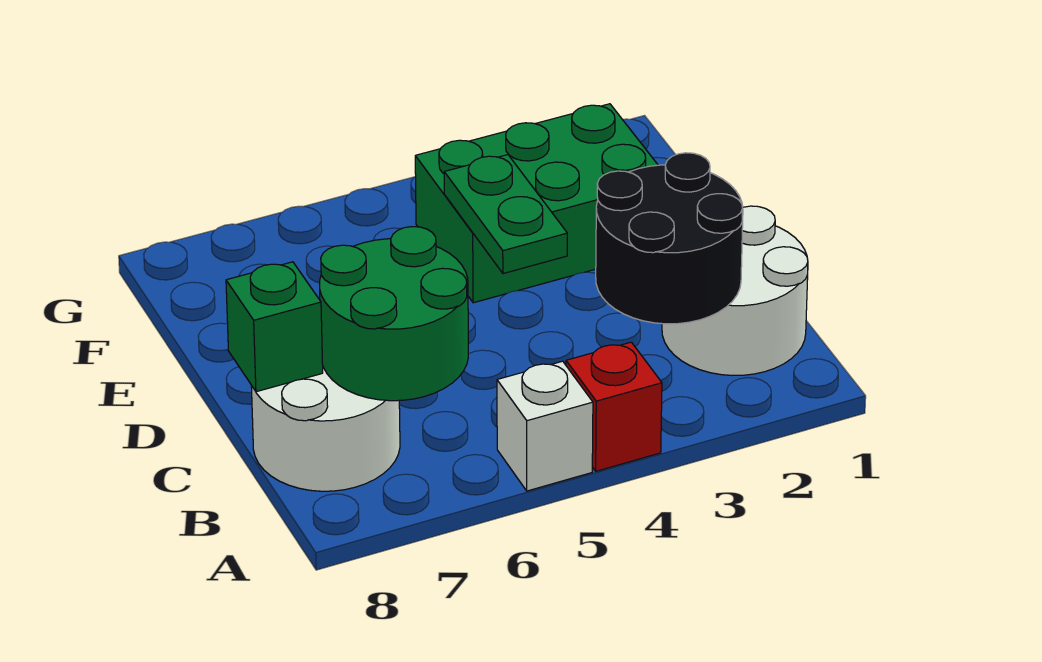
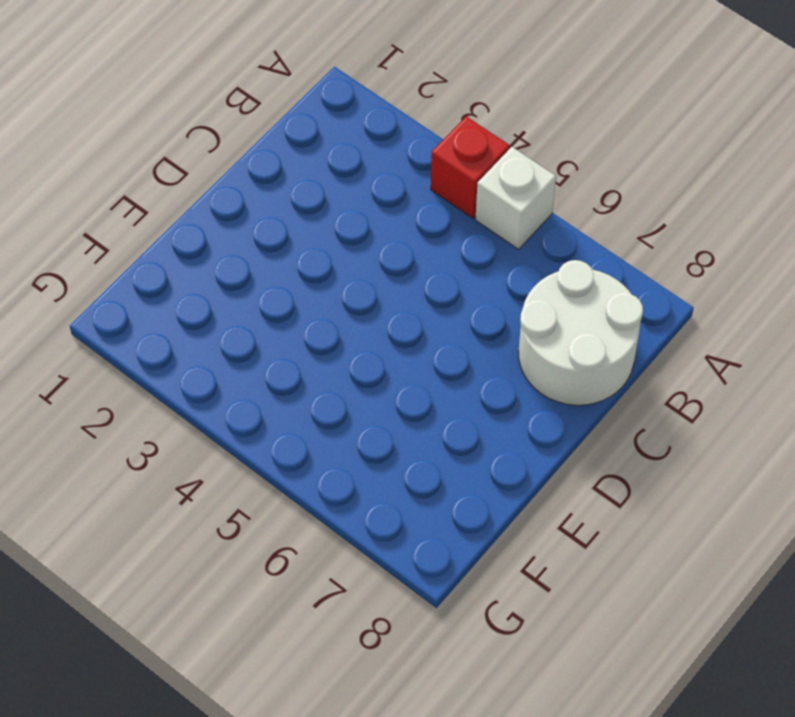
none -> white 2x2 round brick [662,206,808,375]
none -> green 2x3 brick [415,104,658,303]

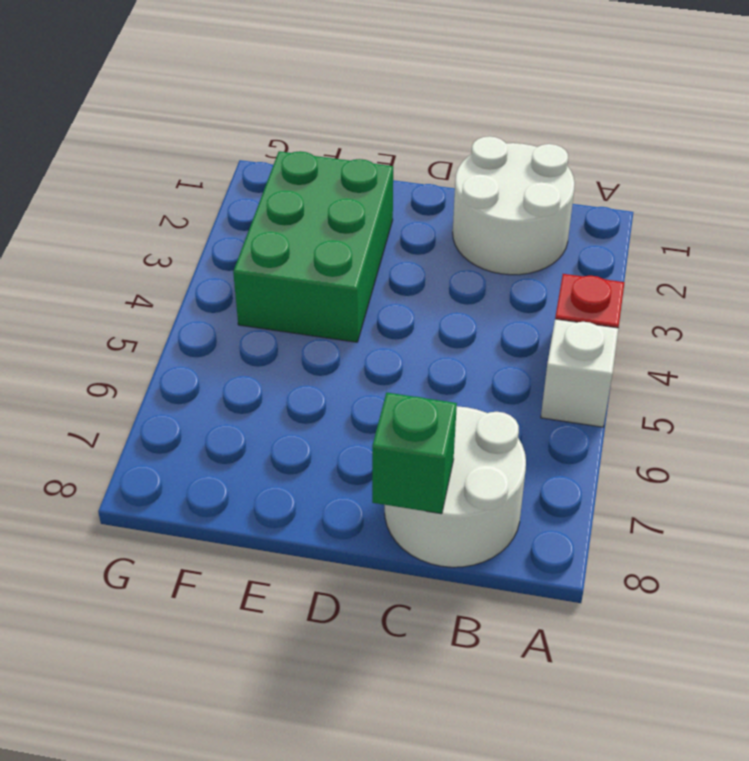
none -> black 2x2 round brick [596,153,743,324]
none -> green 2x2 round brick [320,227,468,401]

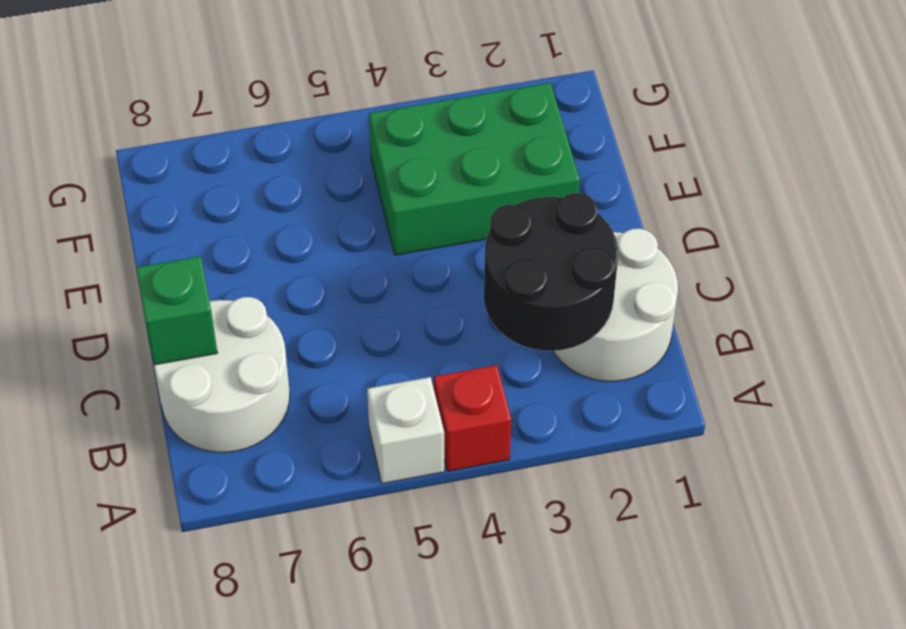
none -> green 2x2 round brick [320,227,468,401]
none -> green 1x2 plate [444,155,567,274]

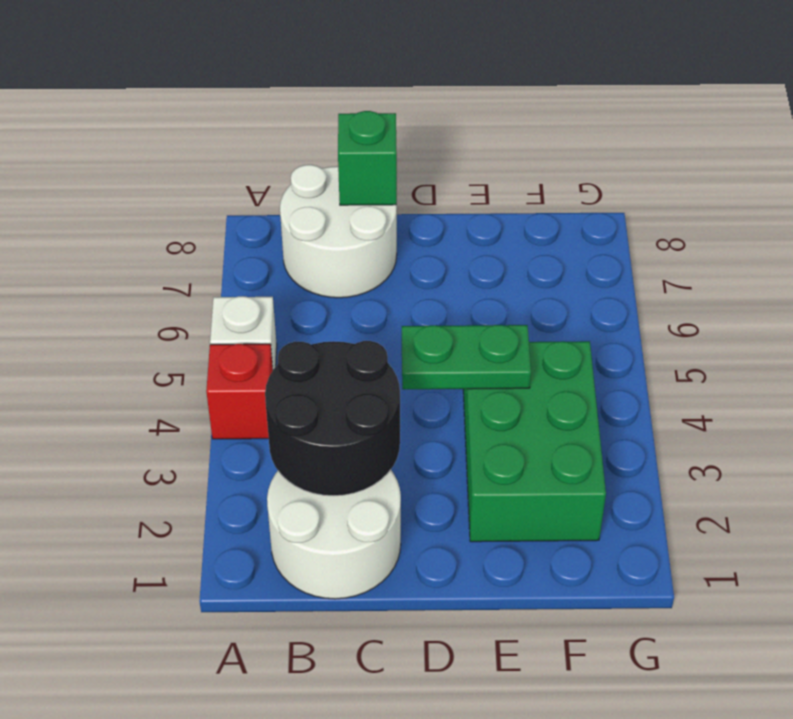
none -> green 2x2 round brick [320,227,468,401]

